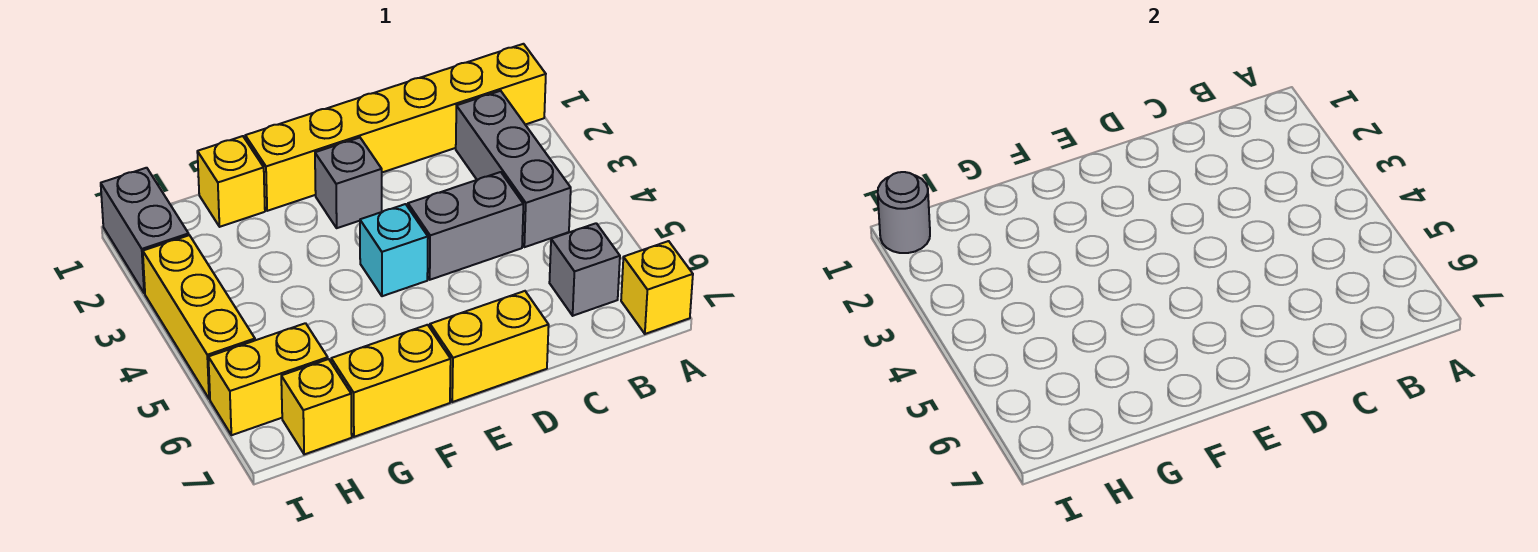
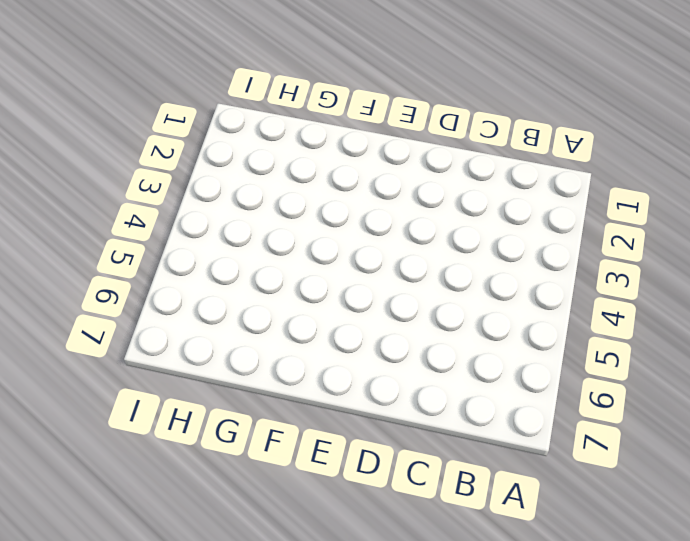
none -> yellow 1x6 brick [245,44,546,211]
none -> yellow 1x1 brick [621,241,693,334]
none -> grey 1x3 brick [456,91,571,247]

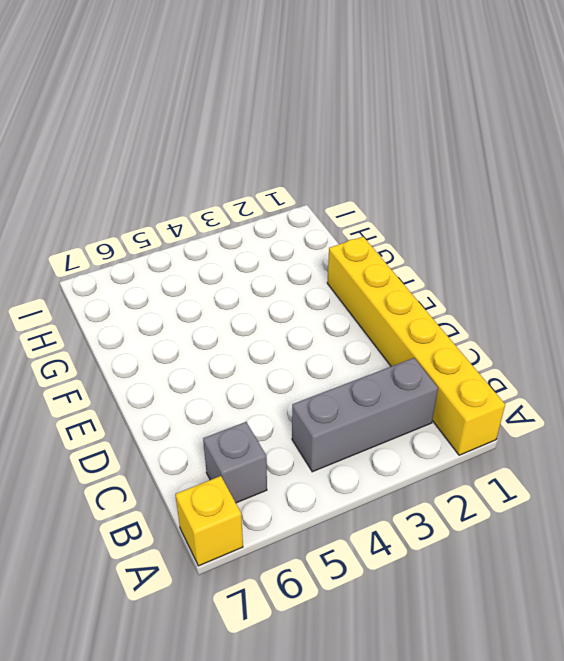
none -> grey 1x2 brick [408,172,523,280]
none -> yellow 1x2 brick [430,291,549,402]
none -> grey 1x1 brick [315,138,382,228]

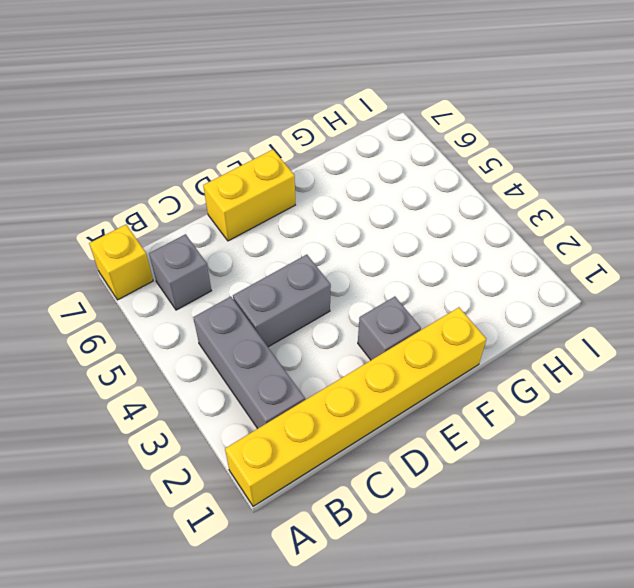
none -> cyan 1x1 brick [360,204,428,296]
none -> yellow 1x2 brick [331,325,451,437]
none -> yellow 1x1 brick [197,136,265,227]

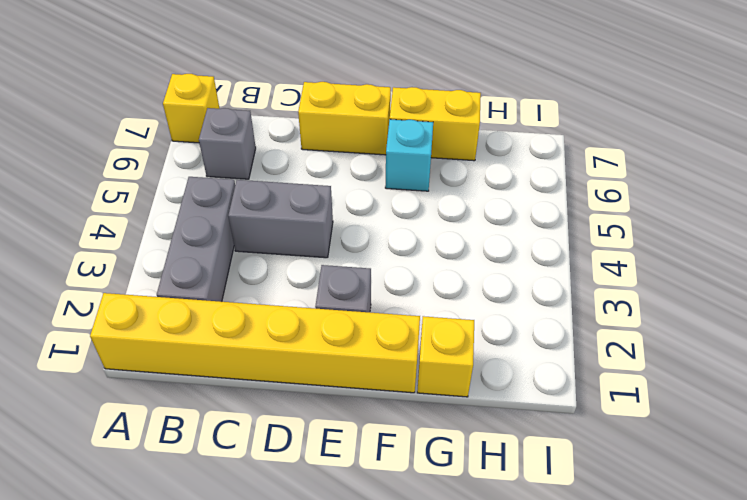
cyan 1x1 brick [385,119,433,191] -> cyan 1x1 brick moved to [360,204,428,296]
none -> yellow 1x2 brick [208,323,328,435]
none -> yellow 1x1 brick [281,359,352,454]
none -> grey 1x2 brick [101,168,189,293]

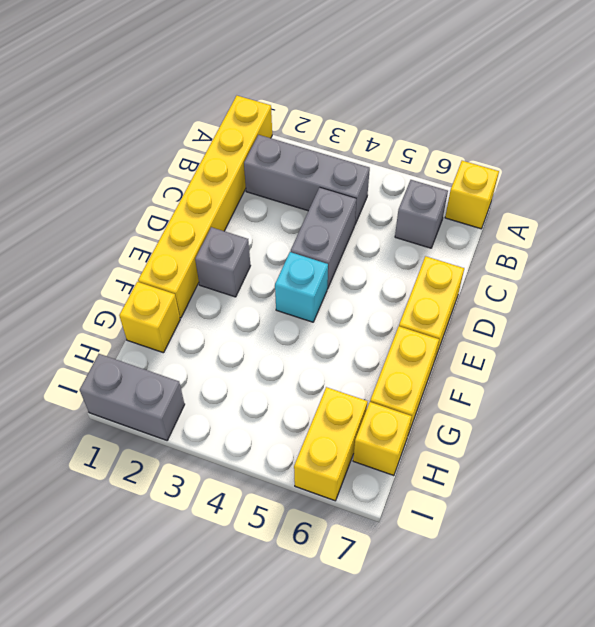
none -> yellow 1x3 brick [143,235,255,399]
none -> grey 1x1 round brick [878,172,930,253]

